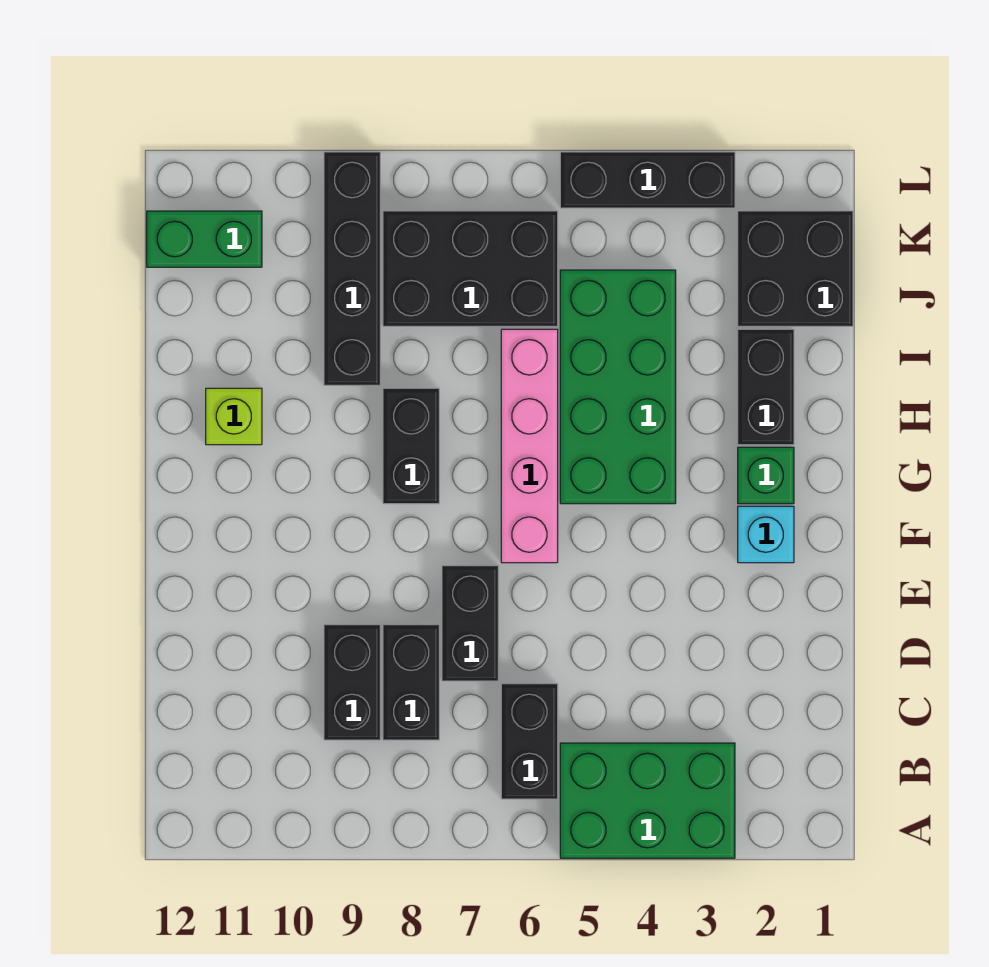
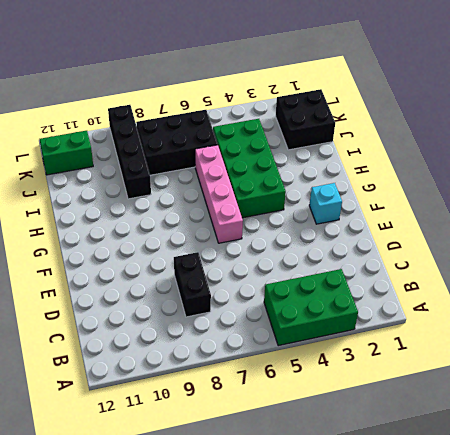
none -> black 1x2 brick [501,684,558,799]
none -> black 1x2 brick [324,625,380,740]
none -> black 1x2 brick [442,566,498,681]

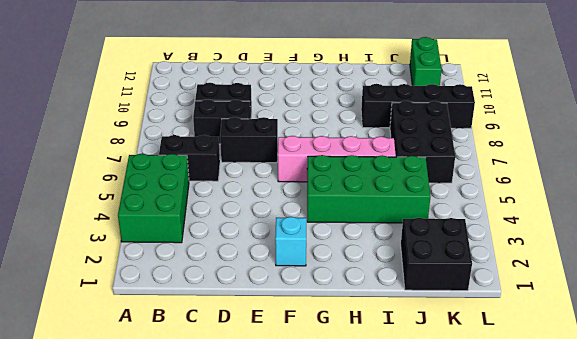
none -> green 1x1 brick [738,447,794,504]
none -> black 1x2 brick [383,388,439,504]
none -> black 1x2 brick [738,329,794,445]

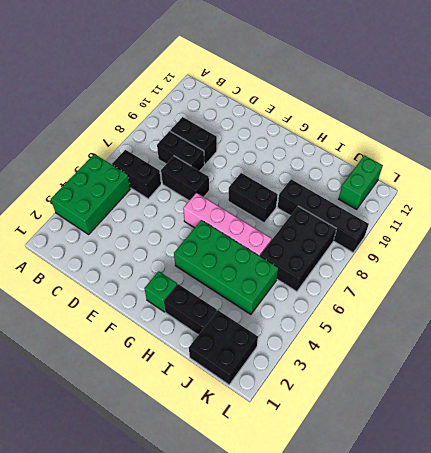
none -> cyan 1x1 brick [738,506,794,563]
none -> lime 1x1 brick [206,388,262,445]
none -> black 1x3 brick [560,152,735,208]

